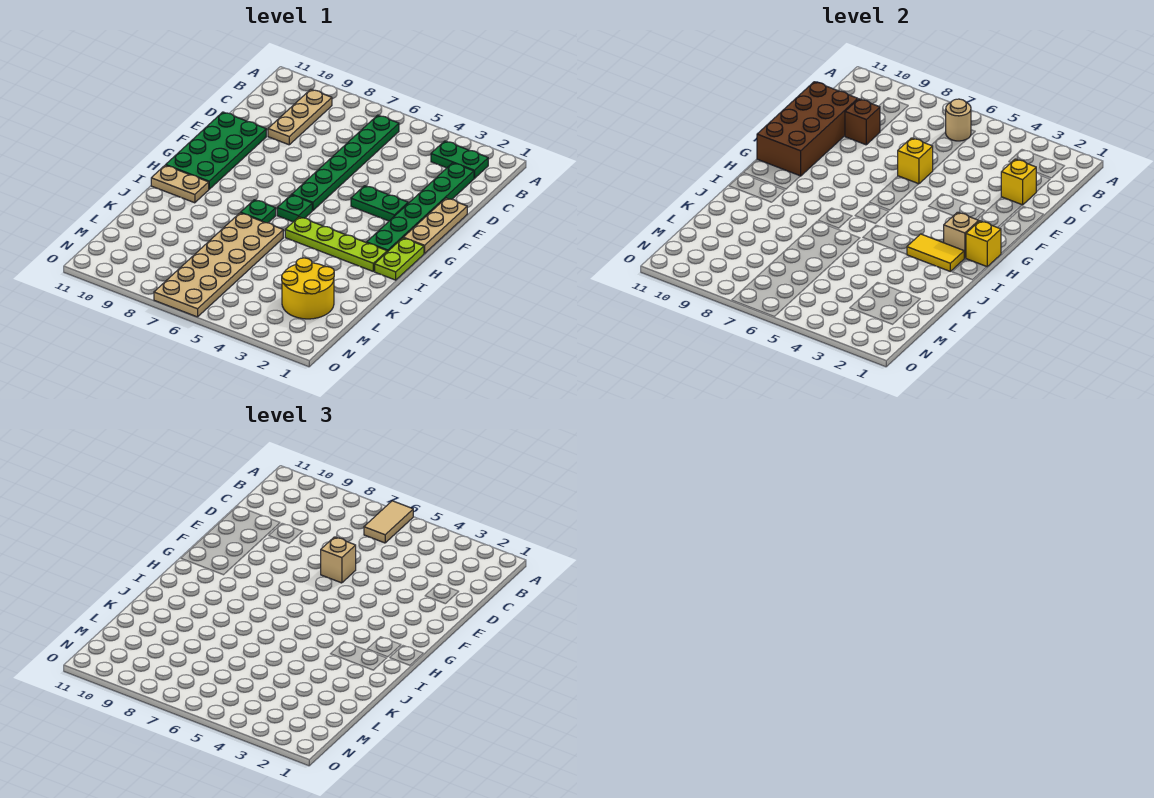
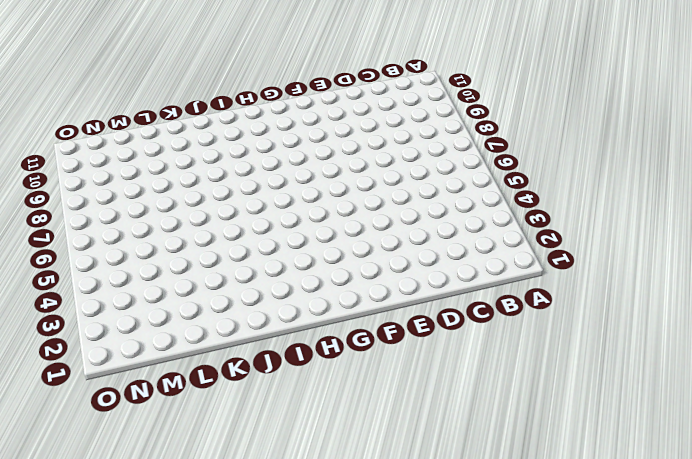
none -> green 1x2 plate [431,141,488,178]
none -> green 1x6 plate [292,115,399,210]
none -> tan 1x3 plate [268,89,332,145]

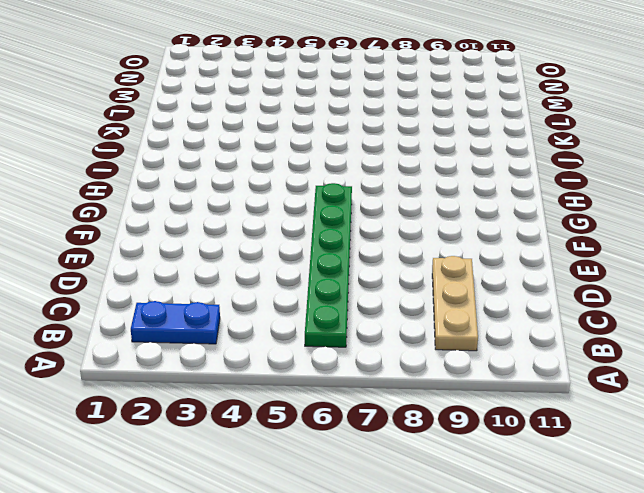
blue 1x2 plate [131,301,220,344] -> green 1x2 plate [431,141,488,178]
none -> green 1x6 plate [367,163,474,252]
none -> tan 1x3 plate [403,198,467,253]
none -> green 2x4 plate [166,112,266,189]

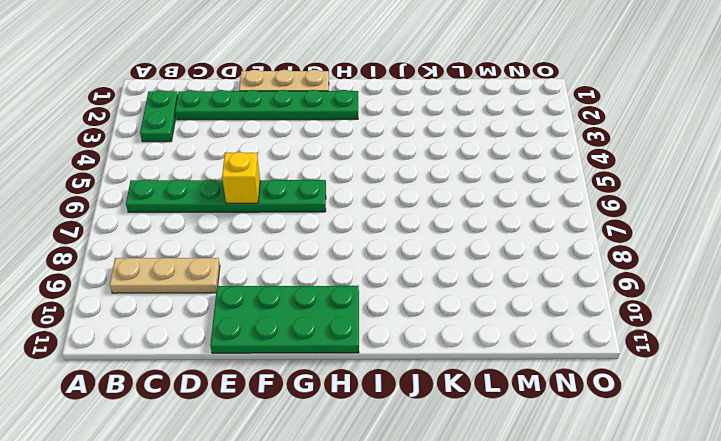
none -> green 1x2 plate [351,186,408,221]
none -> lime 1x2 plate [375,238,424,280]
none -> green 1x1 plate [277,195,312,222]

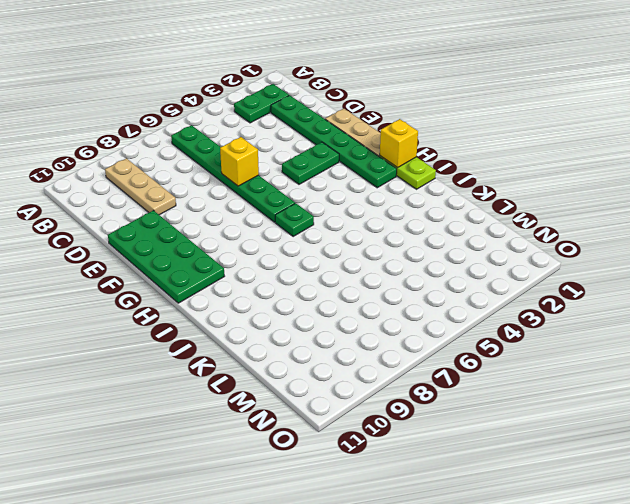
none -> lime 1x4 plate [285,217,387,271]
none -> green 1x1 plate [241,200,276,223]
none -> tan 1x2 plate [151,165,209,203]

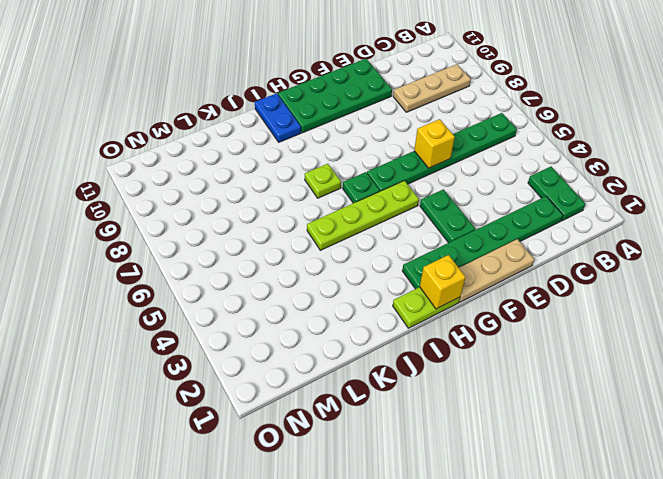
lime 1x4 plate [307,181,419,250] -> lime 1x4 plate turned to [285,217,387,271]
lime 1x1 plate [305,164,341,198] -> green 1x1 plate [241,200,276,223]
blue 1x2 plate [255,93,301,142] -> tan 1x2 plate [151,165,209,203]
none -> tan 2x6 plate [154,213,283,317]
none -> yellow 2x2 round brick [282,258,334,319]
none -> tan 1x1 round brick [946,99,971,141]

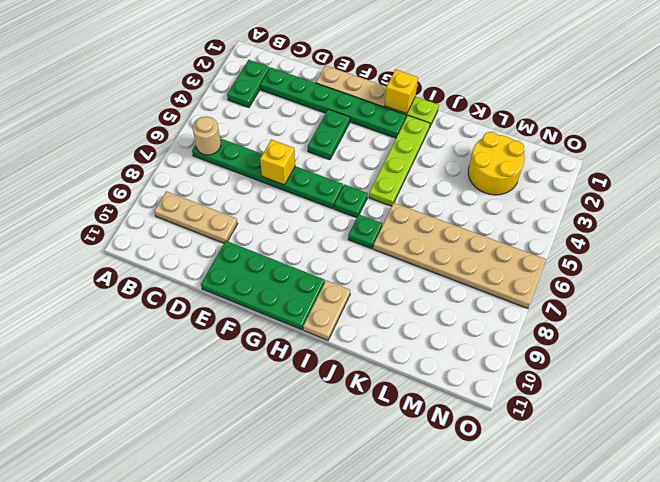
none -> yellow 1x1 brick [1001,159,1036,205]
none -> brown 1x1 brick [845,99,880,145]
none -> brown 2x4 brick [757,82,858,176]

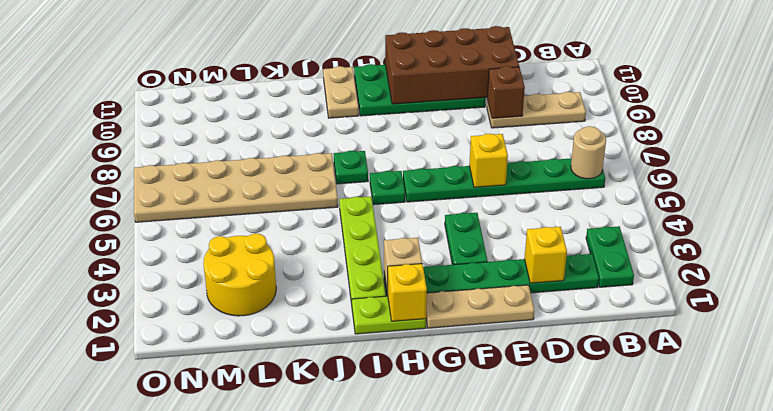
none -> yellow 1x2 tile [907,234,964,271]
none -> tan 1x2 tile [364,501,413,543]
none -> tan 1x1 brick [321,537,356,583]

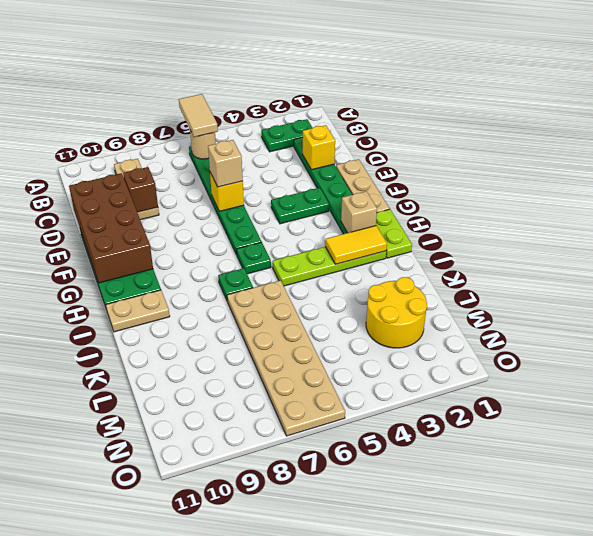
none -> yellow 1x1 brick [966,221,1001,267]

